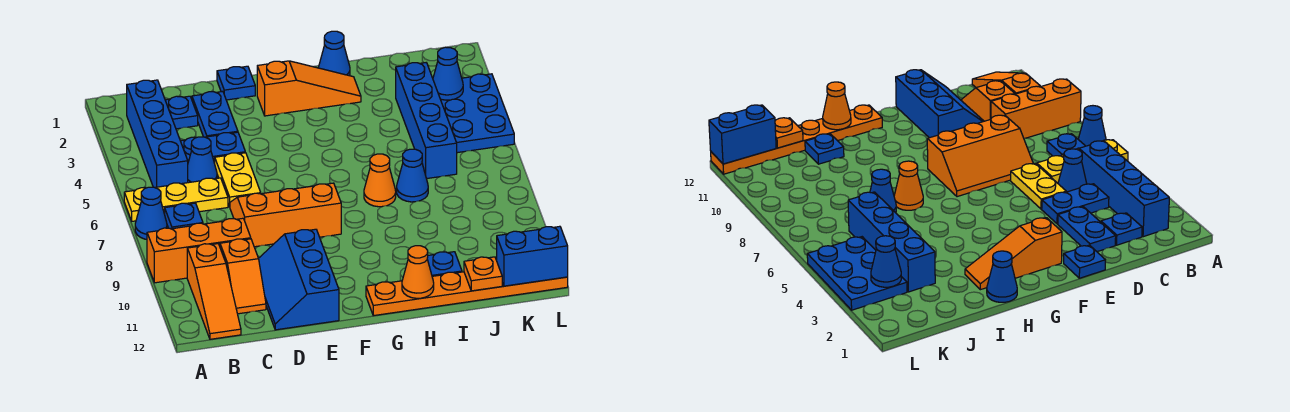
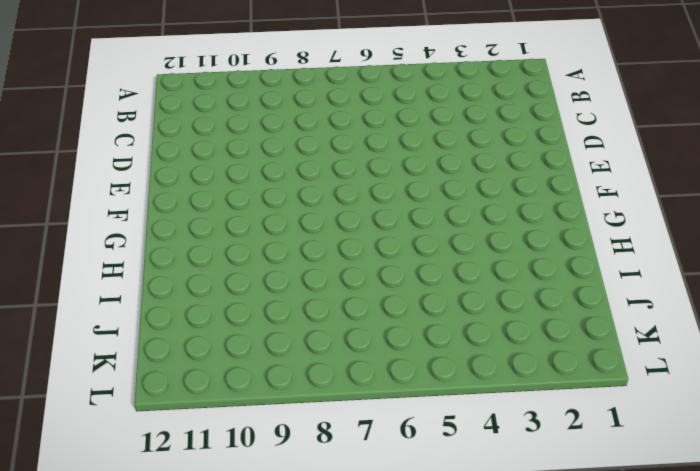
none -> yellow 1x3 plate [124,178,228,221]
none -> blue 1x1 cone [135,187,167,239]
none -> orange 1x3 brick [147,218,251,283]

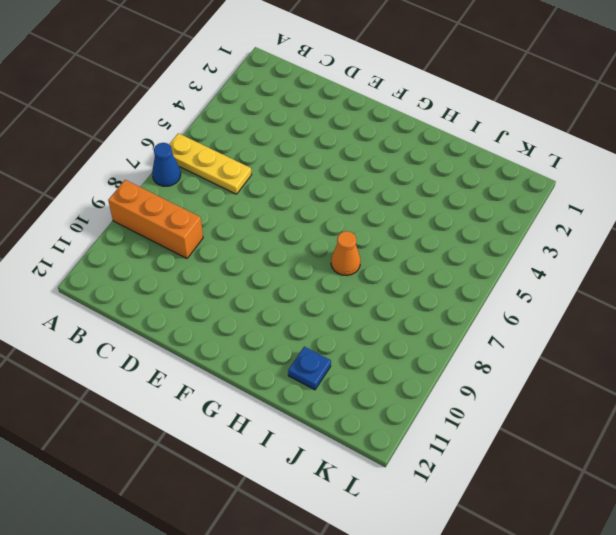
none -> blue 1x4 brick [127,80,188,188]
none -> blue 1x1 plate [165,203,203,229]
none -> orange 1x3 slope [187,244,241,339]

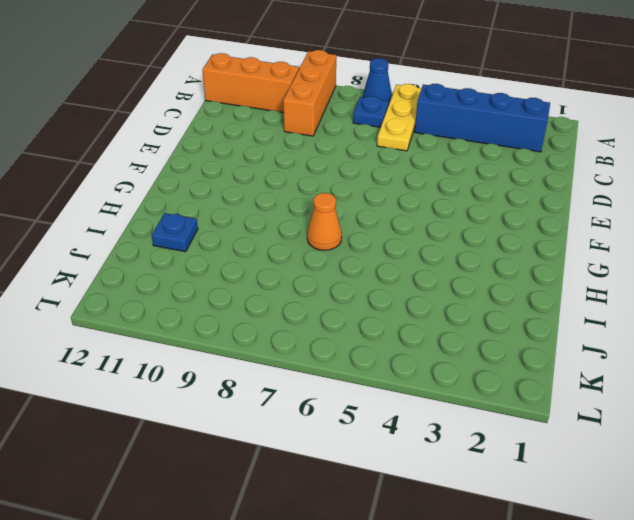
orange 1x3 brick [202,53,299,113] -> orange 1x3 slope [187,244,241,339]
none -> blue 1x1 plate [165,96,198,129]
none -> blue 1x2 plate [181,132,245,163]
none -> blue 1x1 cone [188,137,217,183]

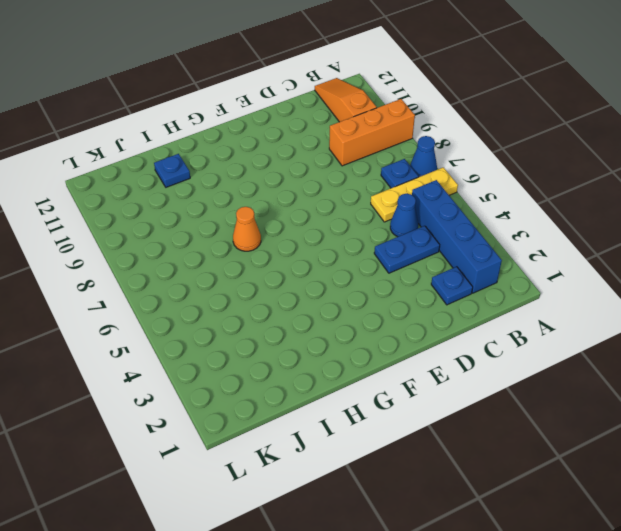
none -> orange 1x2 slope [220,239,266,314]
none -> blue 1x2 plate [192,91,238,137]
none -> yellow 1x2 plate [215,153,261,207]

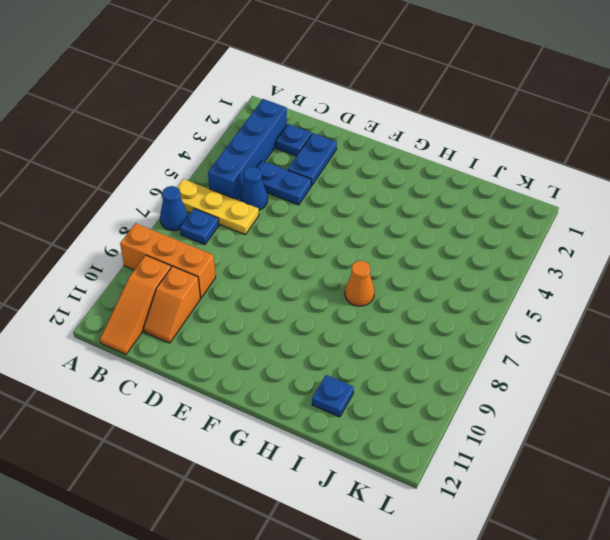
none -> yellow 1x2 plate [215,153,261,207]
none -> orange 2x3 slope [230,183,341,247]
none -> blue 2x3 slope [259,229,339,330]

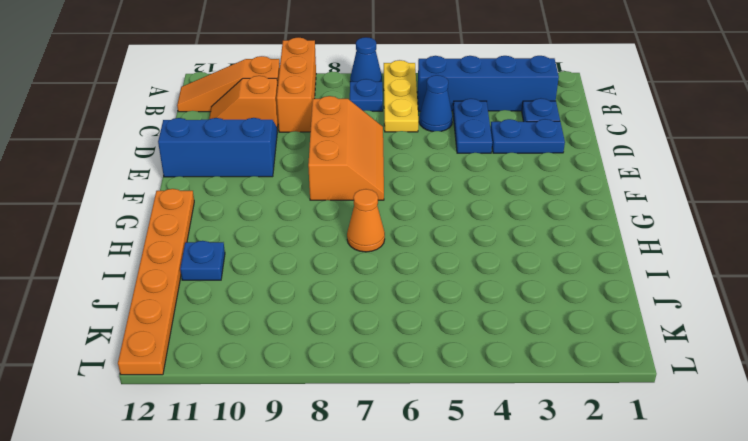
none -> yellow 1x2 plate [215,153,261,207]
none -> blue 1x1 plate [217,66,255,100]
none -> orange 1x3 slope [257,61,361,116]

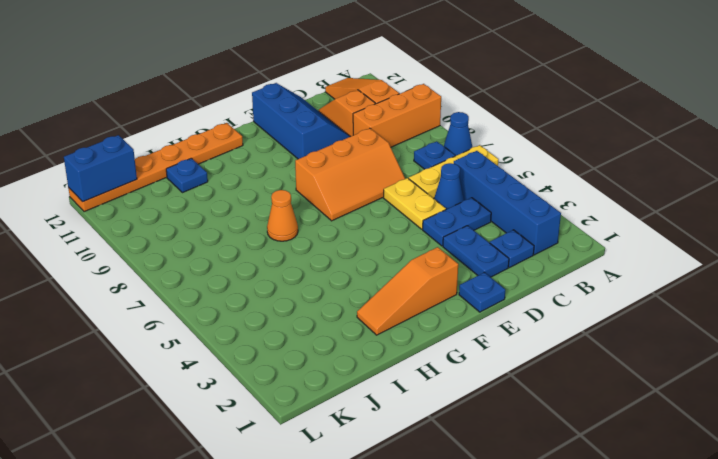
none -> blue 1x1 cone [318,31,350,76]
none -> blue 1x1 cone [397,149,428,202]
none -> blue 1x4 brick [396,63,457,179]

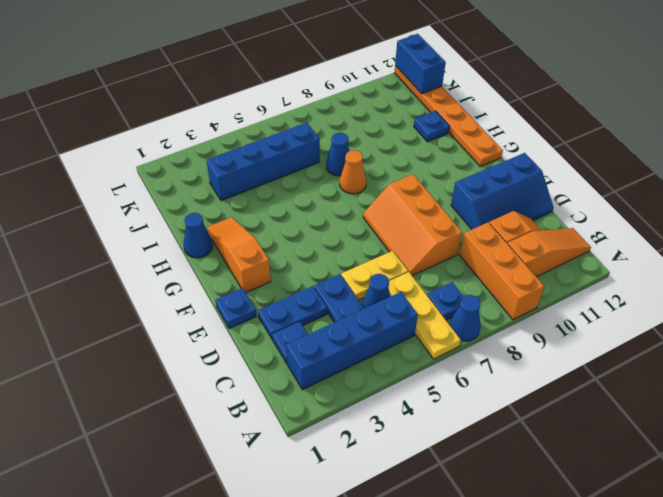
none -> blue 2x3 plate [441,74,514,153]
none -> orange 1x1 cone [402,246,434,298]
none -> orange 1x1 plate [464,257,502,291]

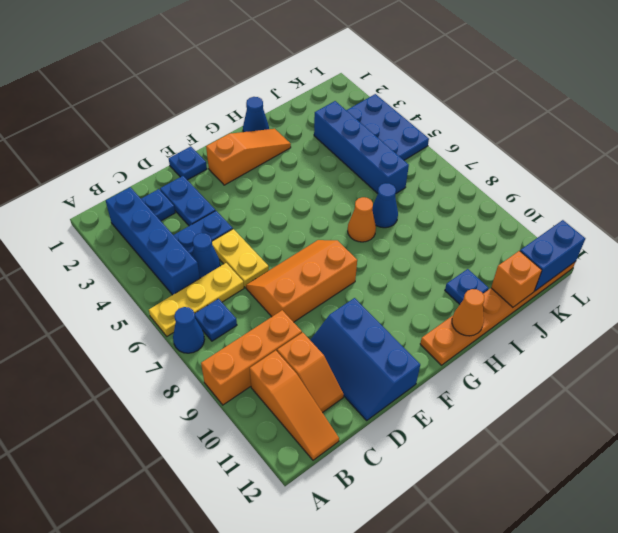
orange 1x1 brick [491,251,542,307] -> orange 1x1 plate [464,257,502,291]
none -> blue 1x1 cone [433,47,463,100]

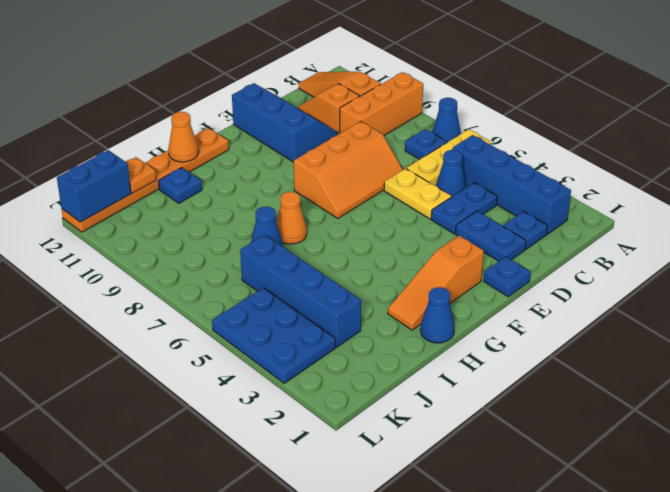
none -> blue 1x1 cone [433,47,463,100]

